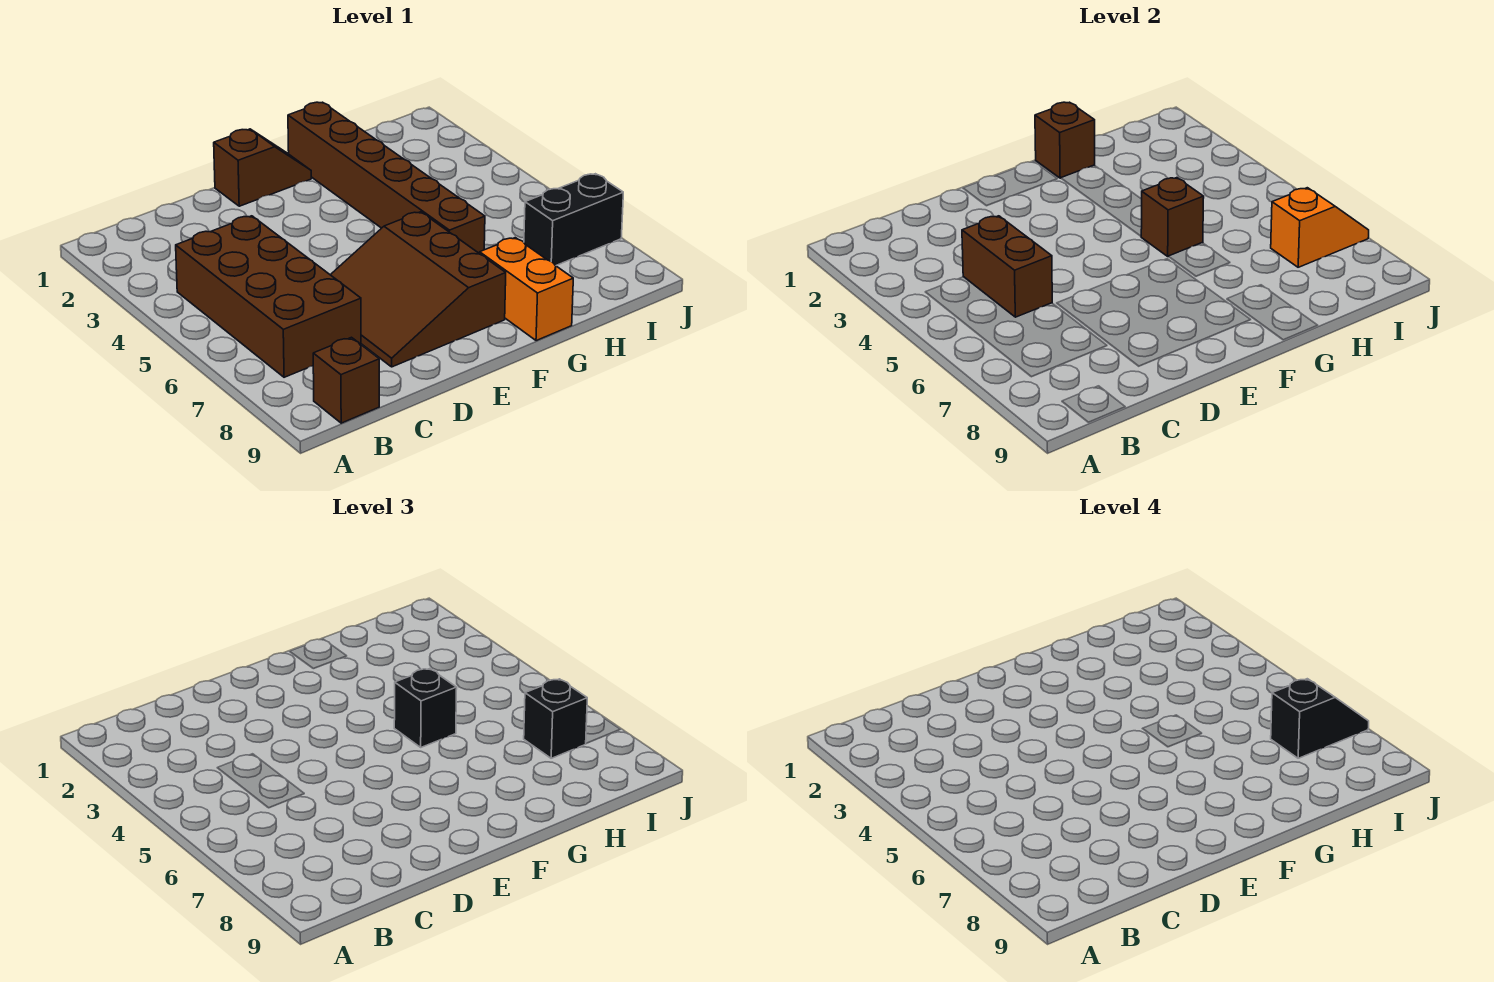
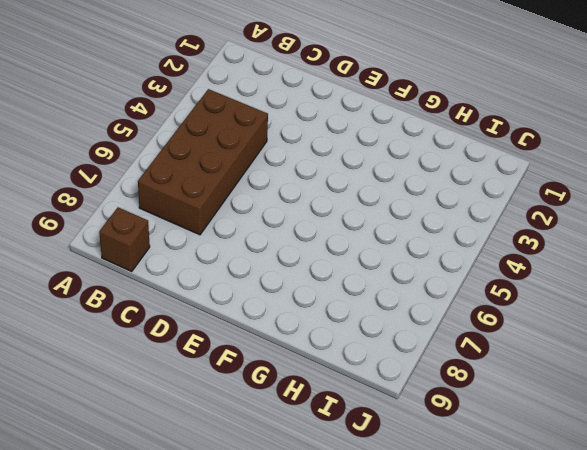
none -> brown 3x3 slope [331,212,506,367]
none -> brown 1x2 slope [214,129,311,206]
none -> brown 1x6 brick [288,102,485,254]

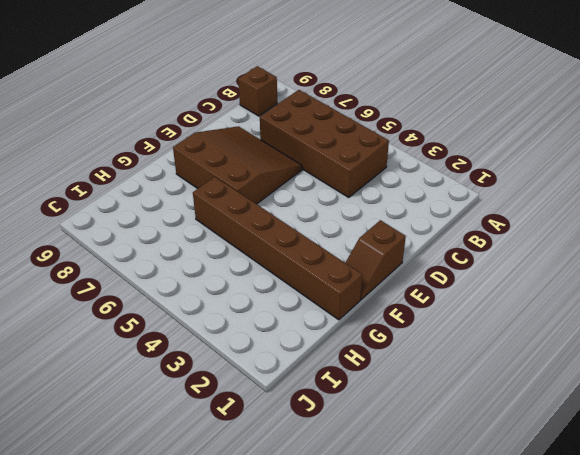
none -> orange 1x2 brick [480,238,573,341]
none -> black 1x2 brick [524,174,623,266]
none -> brown 1x2 brick [962,216,1052,317]

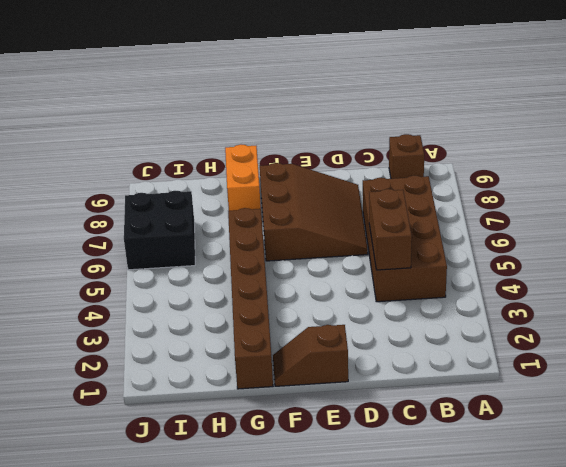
black 2x2 brick [124,191,195,270] -> black 1x2 brick [524,174,623,266]
none -> brown 1x1 brick [1035,102,1095,178]
none -> brown 1x1 brick [1141,178,1204,256]
none -> orange 1x2 slope [1271,188,1369,267]

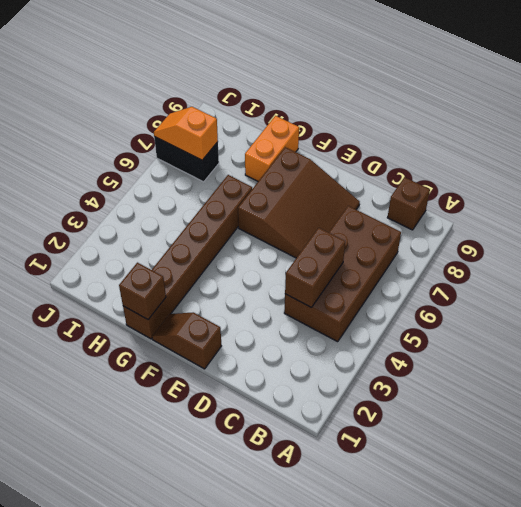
none -> brown 1x1 brick [1141,178,1204,256]
none -> black 1x1 brick [394,669,457,747]
none -> black 1x1 brick [524,679,587,758]

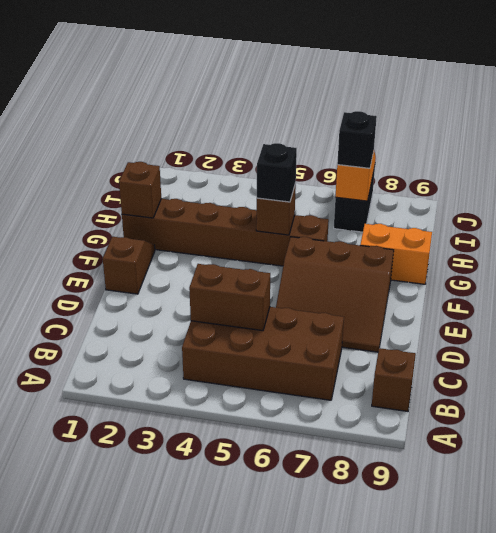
none -> black 1x2 slope [1271,679,1369,758]

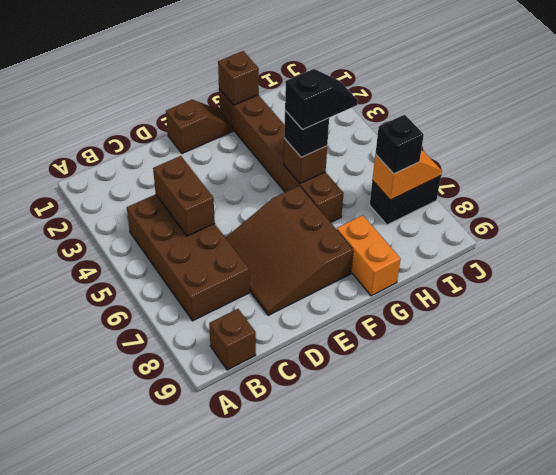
black 1x2 slope [285,69,358,130] -> black 1x2 slope moved to [1271,679,1369,758]

